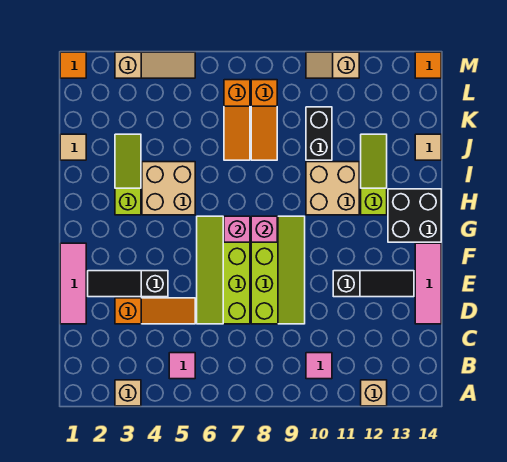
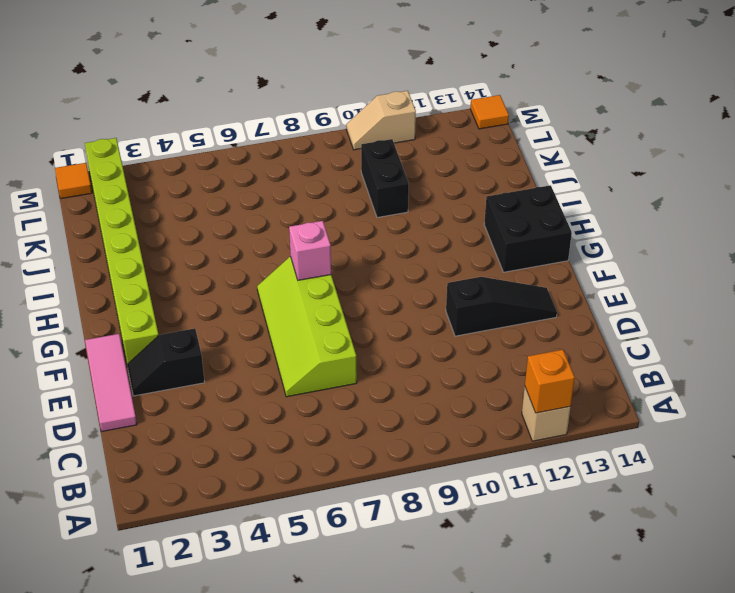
orange 1x1 brick [525,350,575,413] -> none
black 1x2 slope [127,328,205,396] -> black 1x3 slope [88,271,168,297]
lime 1x8 brick [85,138,159,364] -> none
none -> tan 1x1 brick [115,380,141,406]
none -> pink 1x1 tile [169,353,195,379]
none -> pink 1x1 tile [306,353,332,379]

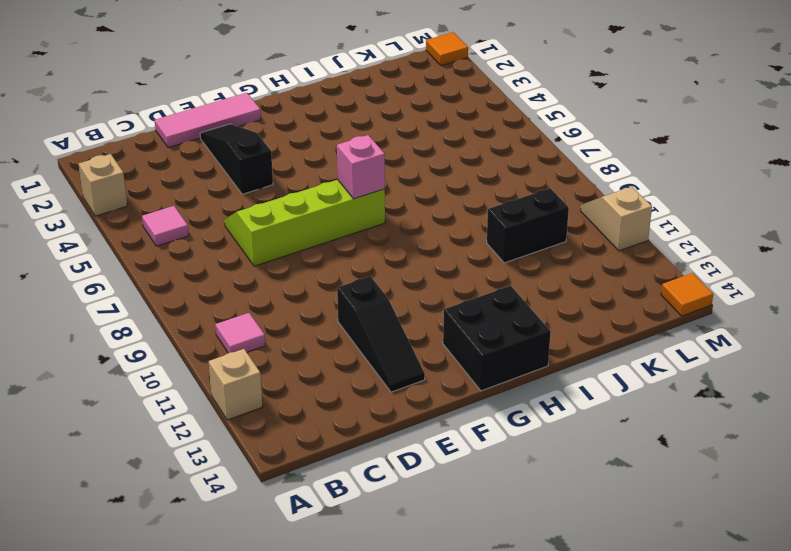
none -> orange 1x3 slope [115,298,195,324]
none -> lime 2x4 slope [251,216,305,324]
none -> pink 1x3 tile [415,243,441,324]

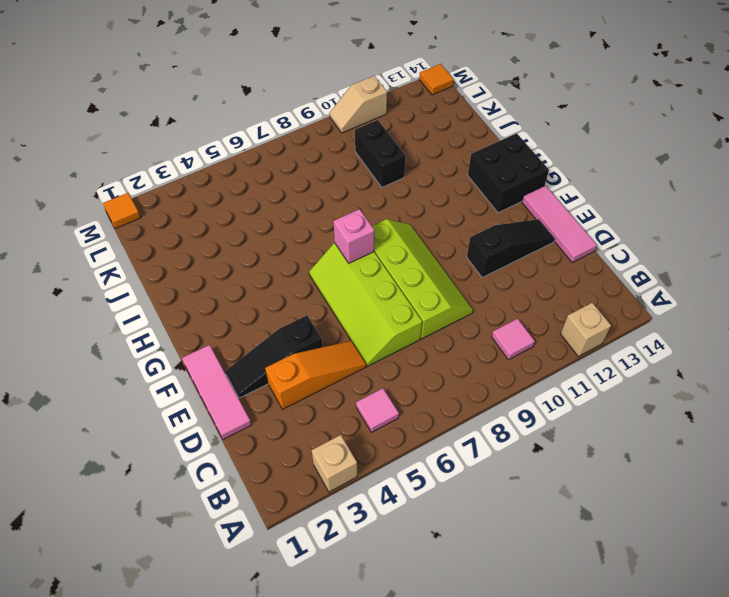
none -> lime 1x3 slope [115,134,141,215]
none -> tan 2x2 brick [142,162,195,215]
none -> tan 2x2 brick [306,162,359,215]

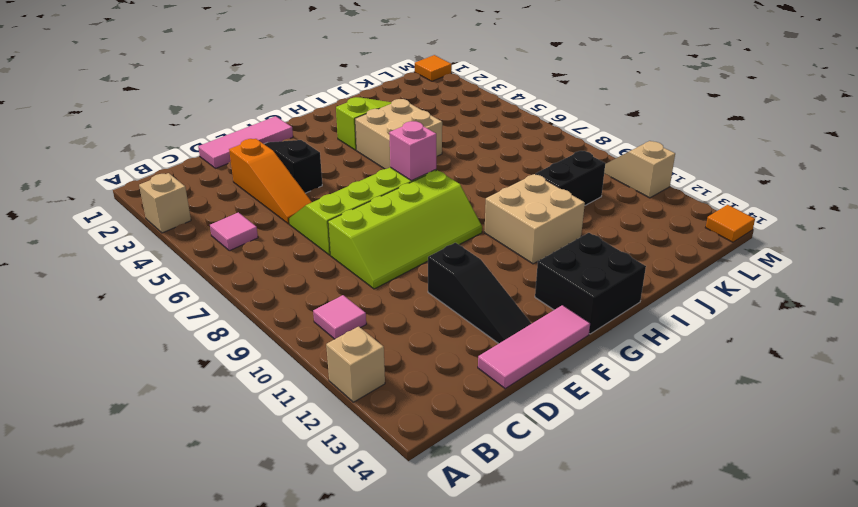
none -> lime 1x3 slope [361,134,387,215]
none -> tan 1x1 tile [60,134,86,160]
none -> orange 1x3 slope [224,80,250,160]

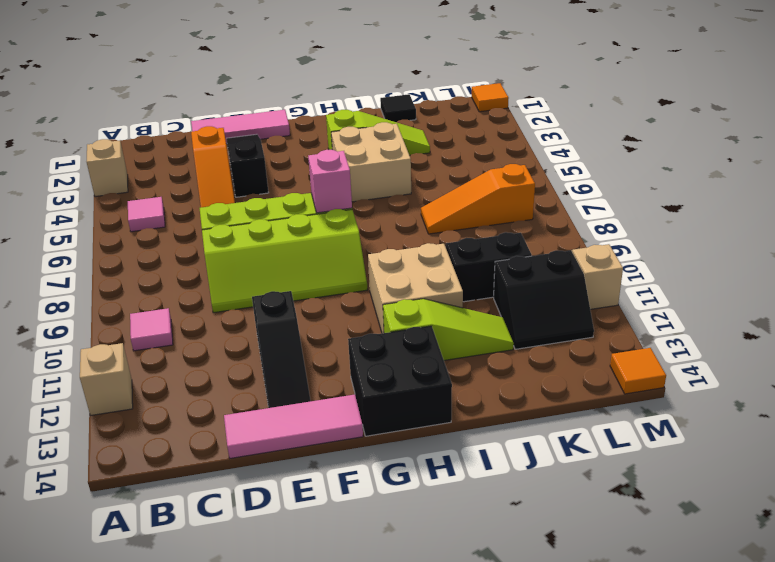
black 1x1 tile [380,94,416,122] -> tan 1x1 tile [60,134,86,160]
black 2x2 slope [494,250,594,349] -> none
none -> orange 1x3 slope [251,80,277,160]
none -> tan 1x1 tile [415,134,441,160]
none -> tan 1x3 slope [115,52,195,78]

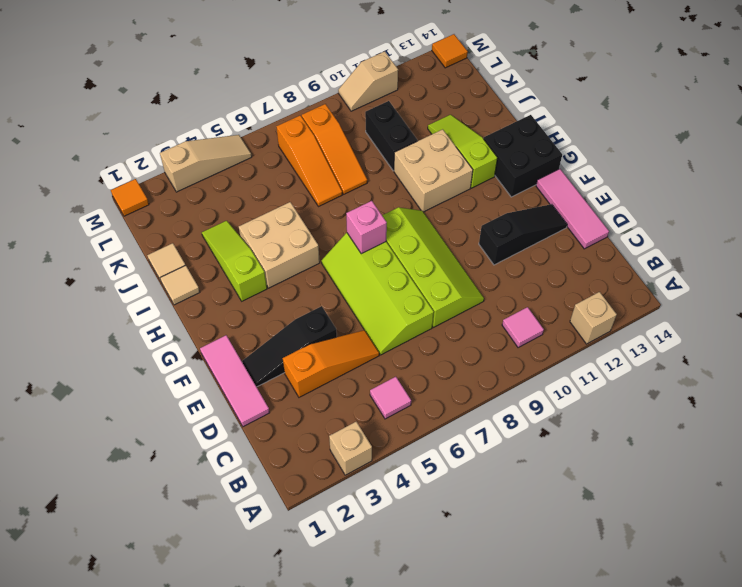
tan 1x1 tile [160,265,200,305] -> tan 1x1 tile moved to [415,134,441,160]
none -> pink 1x1 brick [251,216,277,242]

